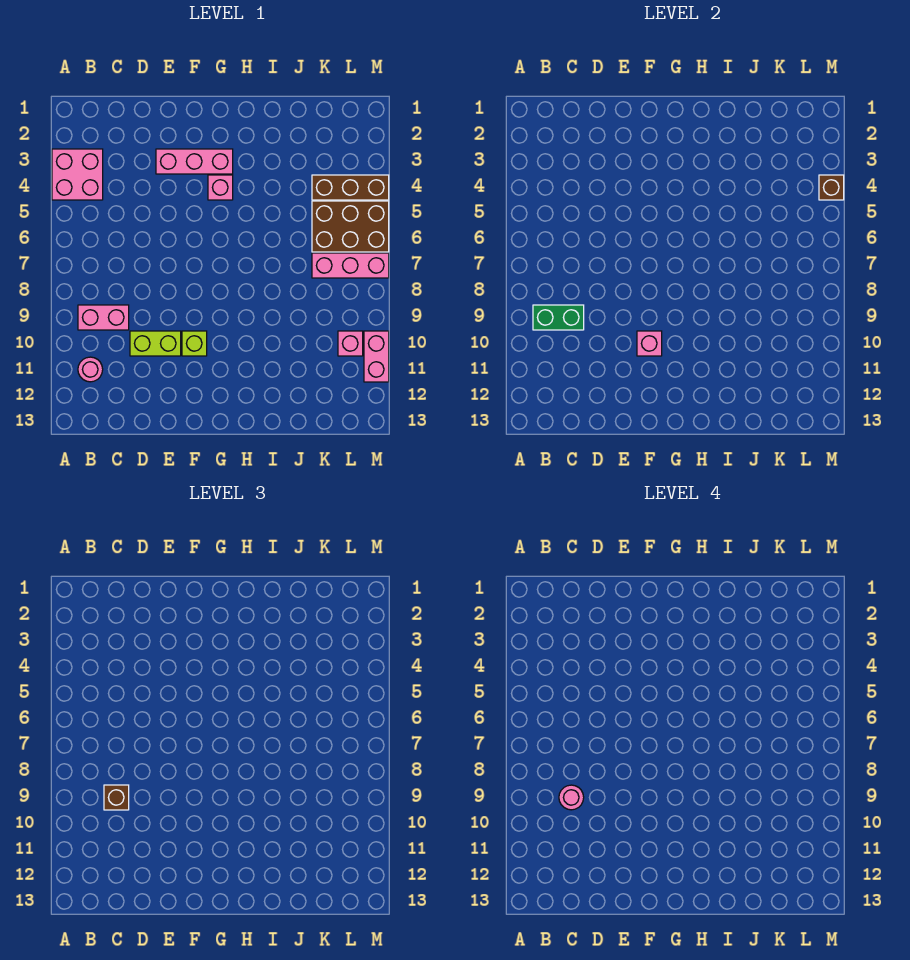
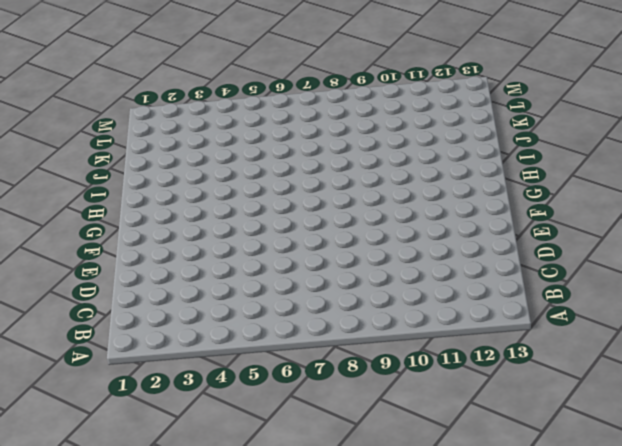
none -> pink 2x2 brick [52,149,103,200]
none -> pink 1x2 brick [78,305,129,330]
none -> pink 1x1 round brick [78,357,103,382]

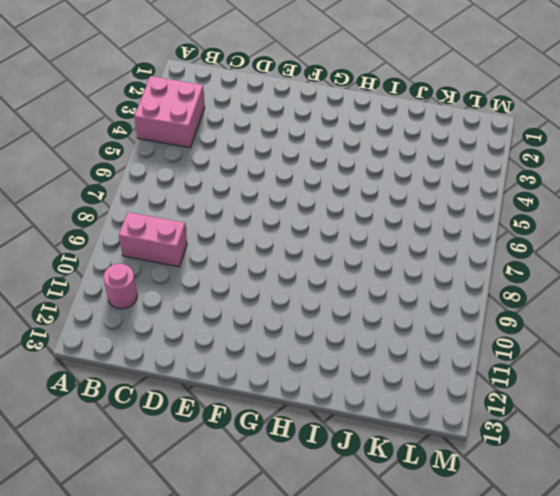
none -> lime 1x2 brick [130,331,181,356]
none -> pink 1x3 brick [156,149,233,174]
none -> lime 1x1 brick [182,331,207,356]

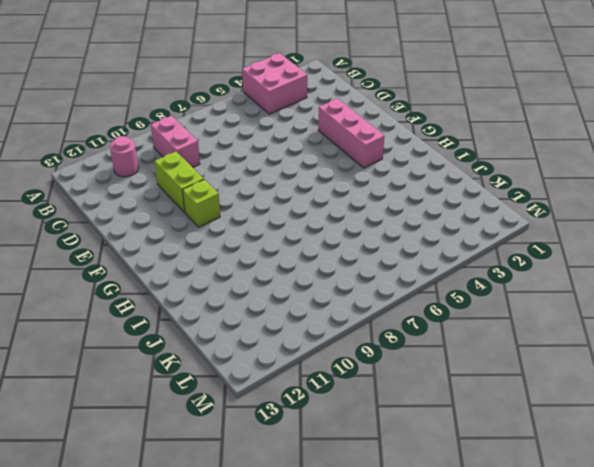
none -> pink 1x1 brick [208,175,233,200]
none -> brown 1x3 brick [312,175,389,200]
none -> brown 2x3 brick [312,201,389,252]

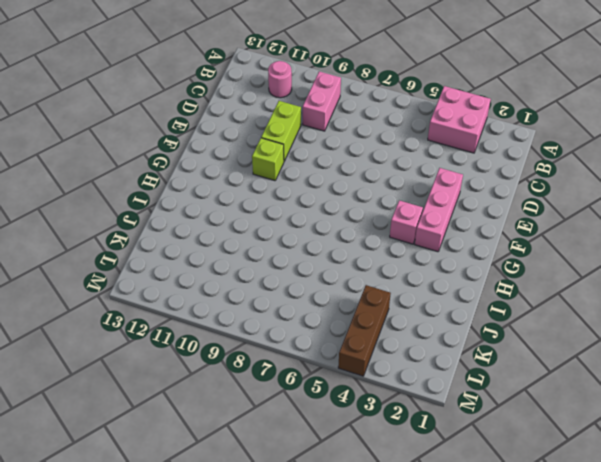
none -> brown 2x3 brick [312,201,389,252]
none -> pink 1x3 brick [312,253,389,278]
none -> pink 1x1 brick [338,331,363,356]

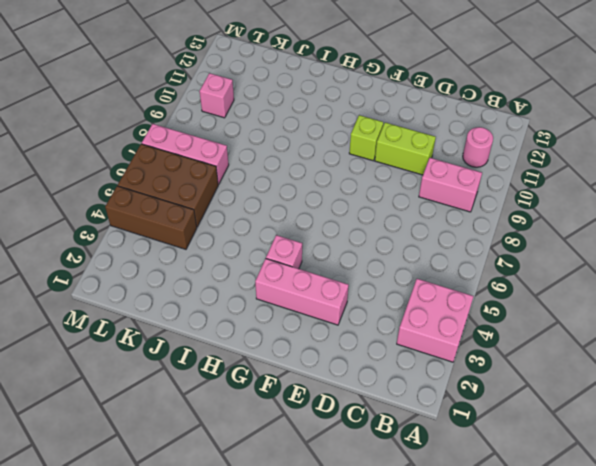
none -> pink 1x2 brick [364,331,389,382]
none -> green 1x2 brick [533,305,584,330]
none -> pink 1x1 brick [637,331,662,356]

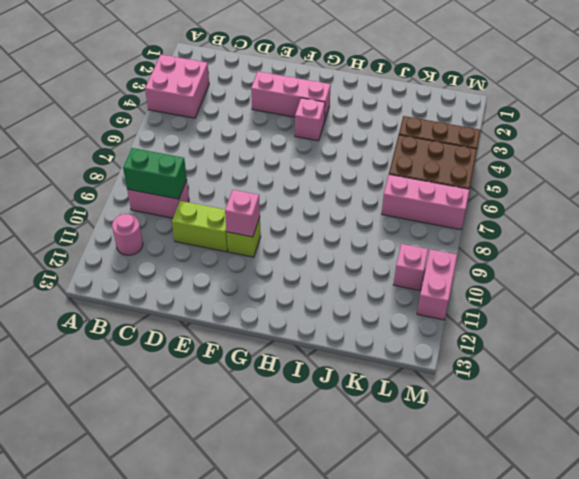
none -> brown 1x1 brick [819,175,844,200]
none -> brown 1x1 brick [104,785,129,810]
none -> pink 1x1 round brick [559,785,584,810]

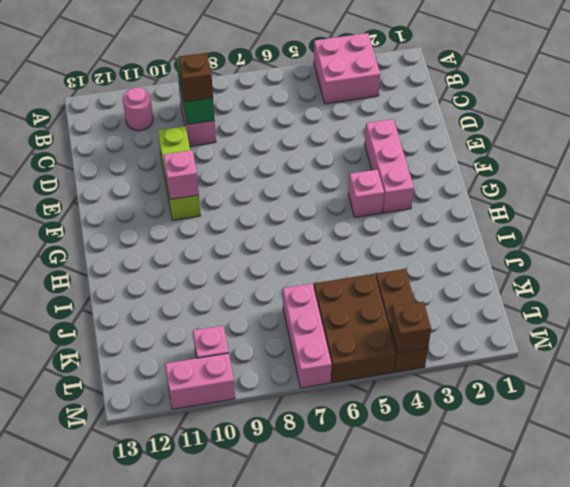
none -> pink 1x1 round brick [559,785,584,810]

